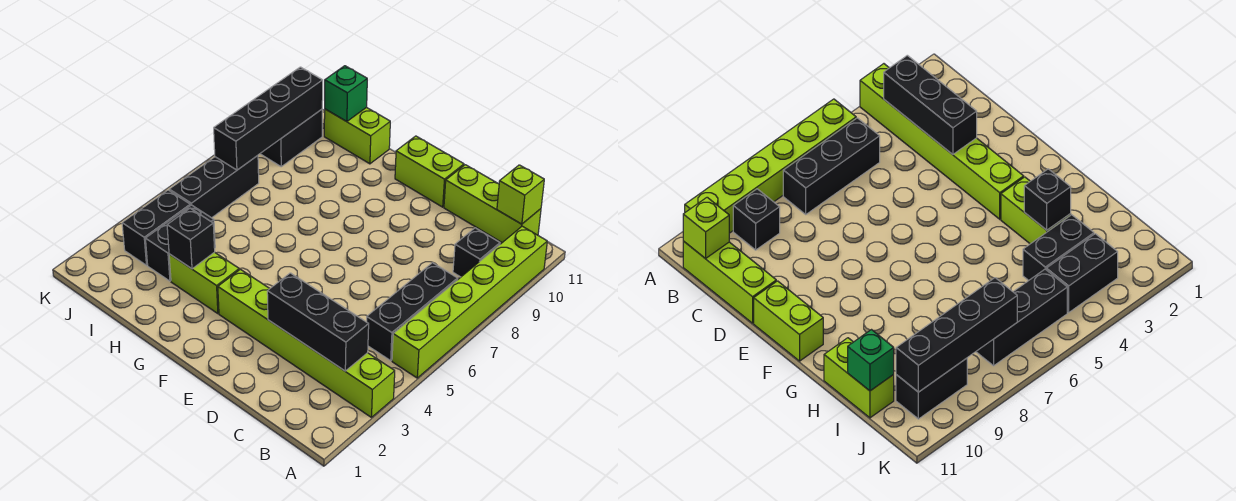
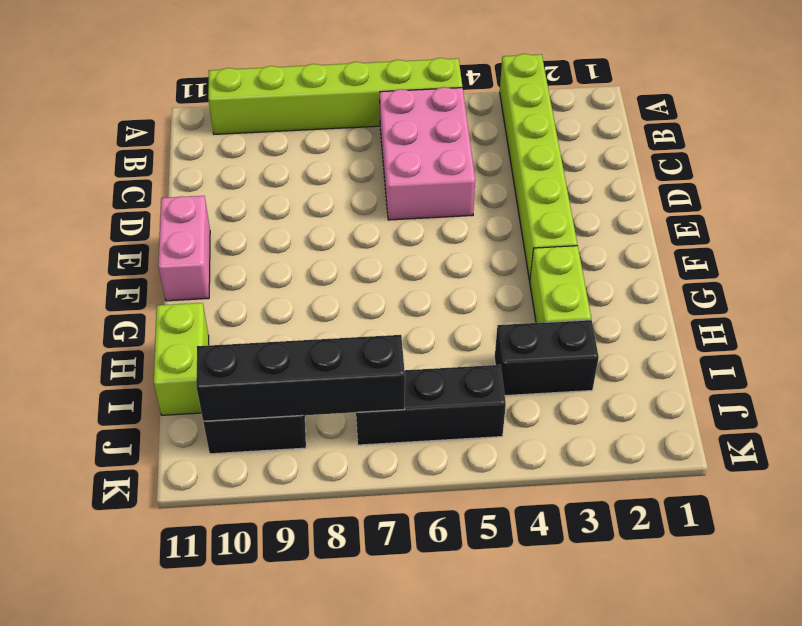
pink 2x3 brick [380,87,475,220] -> black 1x3 brick [367,263,458,361]
pink 1x2 brick [158,196,210,301] -> lime 1x2 brick [395,136,464,207]
none -> black 1x1 brick [453,228,500,277]
none -> lime 1x3 brick [444,165,541,242]
none -> black 1x2 brick [122,190,190,265]

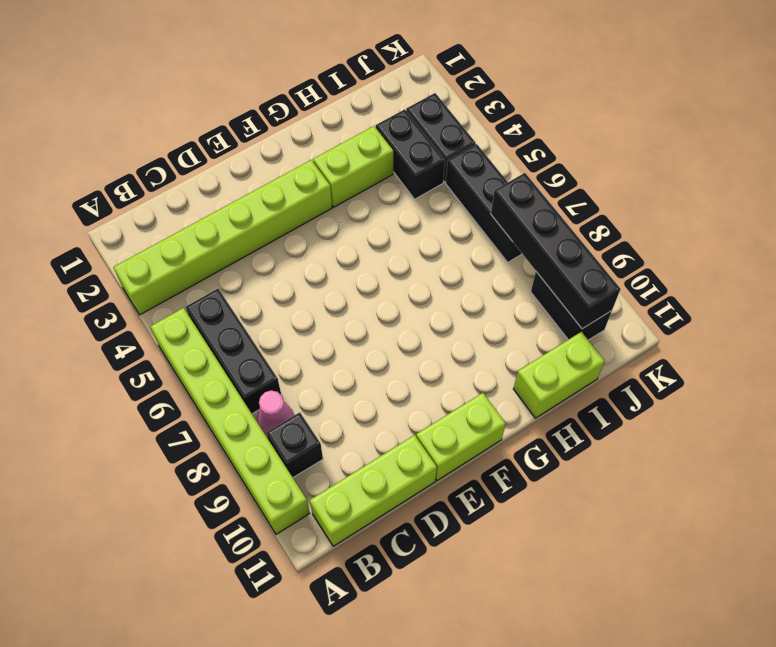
pink 1x1 cone [257,390,294,437] -> none
none -> black 1x3 brick [267,273,369,371]
none -> lime 1x1 brick [497,165,544,224]
none -> black 1x1 brick [167,208,215,269]

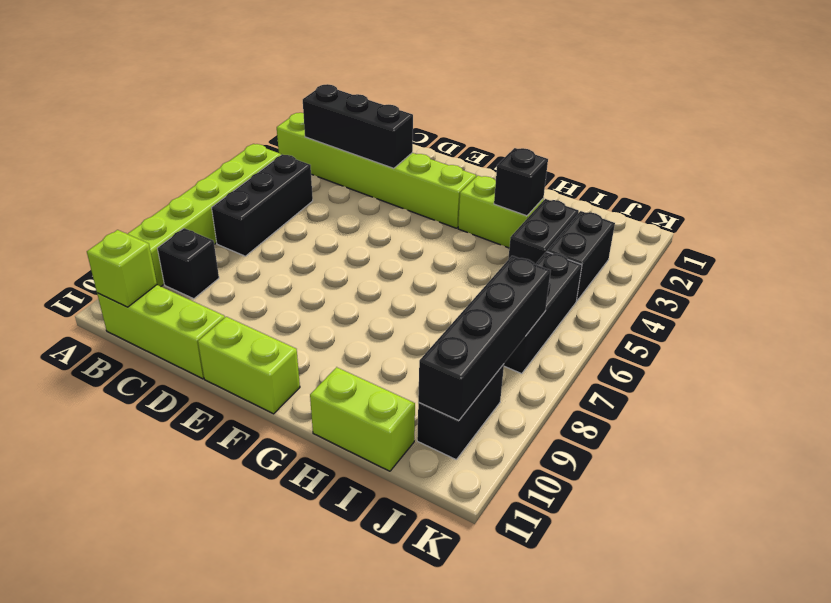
none -> green 1x1 brick [325,66,367,122]

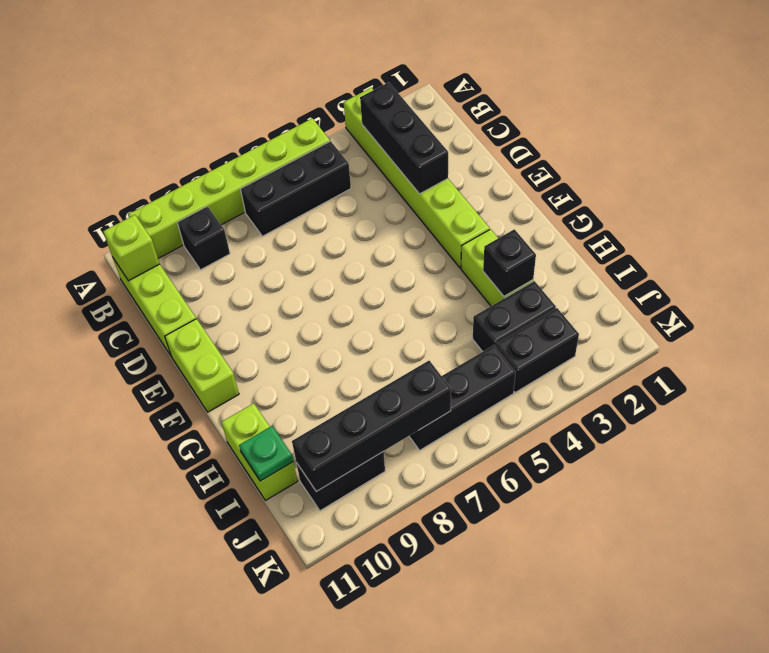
green 1x1 plate [239,426,293,481] -> green 1x1 brick [325,66,367,122]

